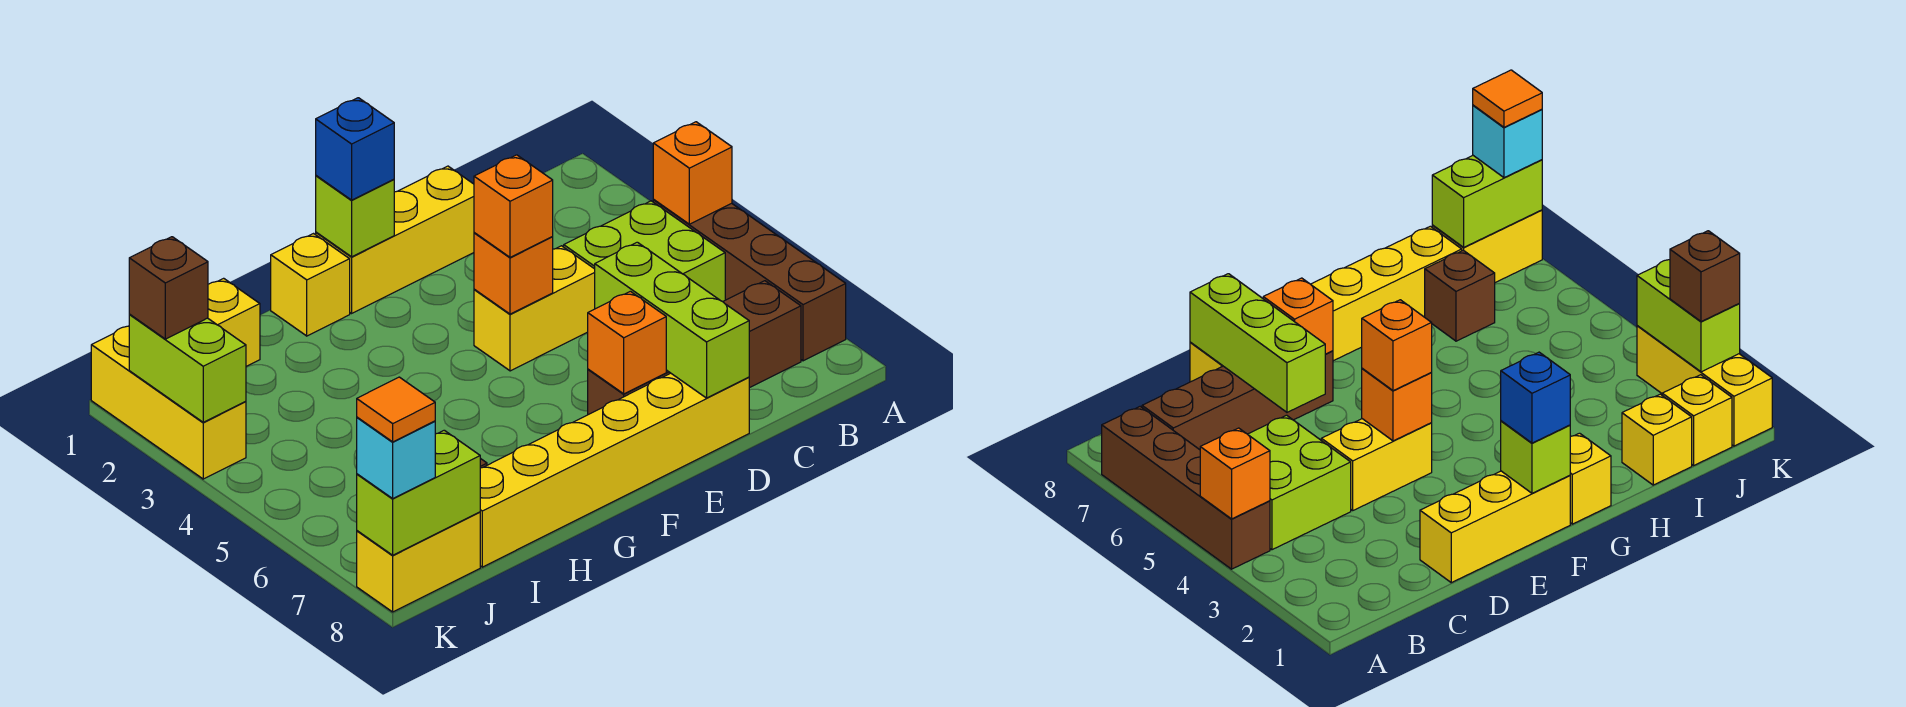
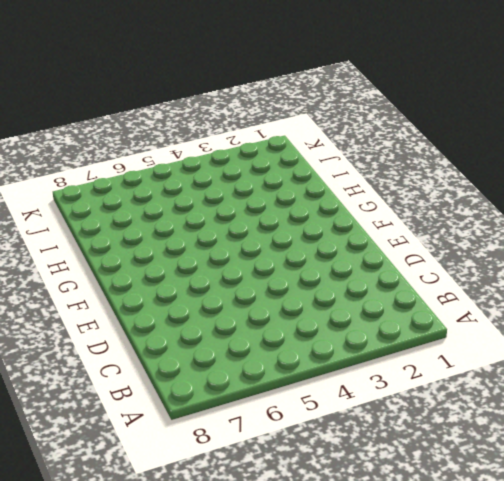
none -> brown 1x4 brick [653,200,846,361]
none -> lime 2x2 brick [564,201,725,302]
none -> brown 1x4 brick [588,281,801,415]

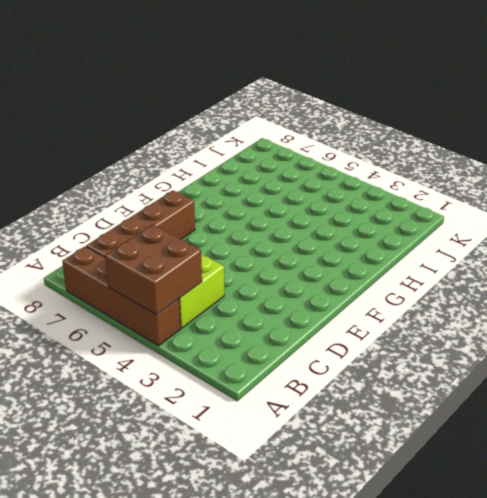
brown 2x2 brick [105,225,202,315] -> orange 1x1 brick [653,122,732,224]
none -> yellow 1x3 brick [316,166,474,313]
none -> yellow 1x2 brick [474,246,595,371]
none -> yellow 1x6 brick [480,373,749,567]

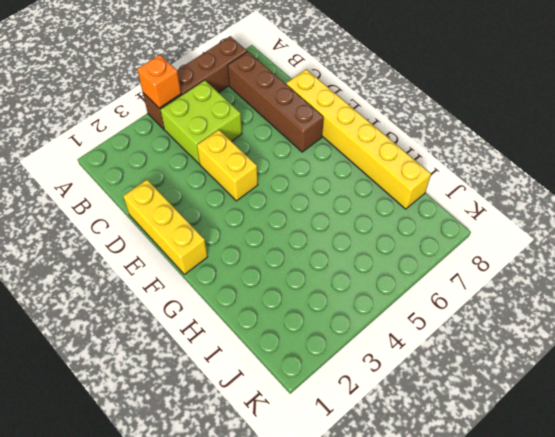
none -> yellow 1x1 brick [271,234,350,336]
none -> yellow 1x1 brick [208,278,260,366]
none -> brown 1x1 brick [1425,250,1495,341]

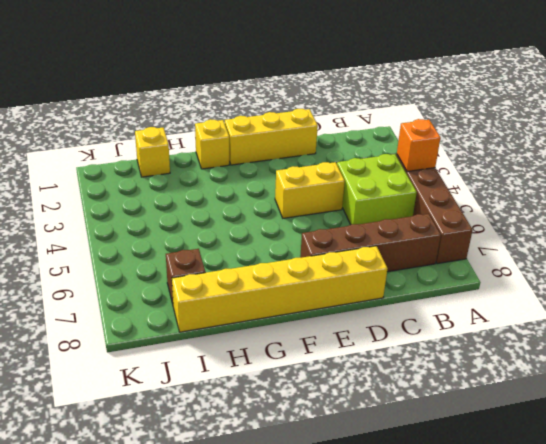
none -> yellow 1x1 brick [1662,375,1732,465]
none -> yellow 1x2 brick [357,512,480,612]
none -> yellow 1x3 brick [91,326,246,479]

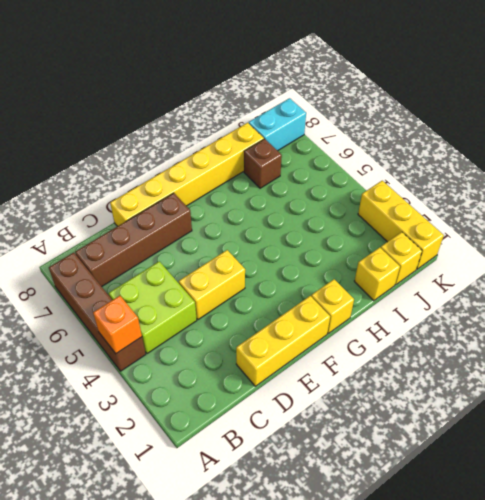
cyan 1x2 brick [249,98,306,151] -> yellow 1x2 brick [357,512,480,612]
none -> lime 1x3 brick [595,242,749,398]
none -> orange 1x1 brick [474,233,553,314]
none -> orange 1x1 brick [588,291,666,394]

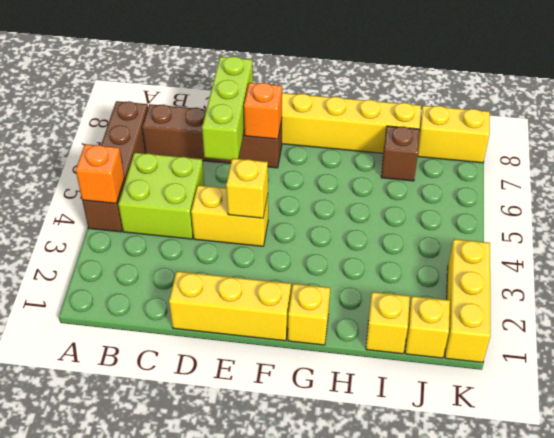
yellow 1x1 brick [226,158,268,218] -> orange 1x1 brick [474,233,553,314]
none -> lime 1x1 brick [316,176,394,257]
none -> lime 1x2 brick [357,430,480,555]
none -> lime 1x2 brick [129,315,246,422]

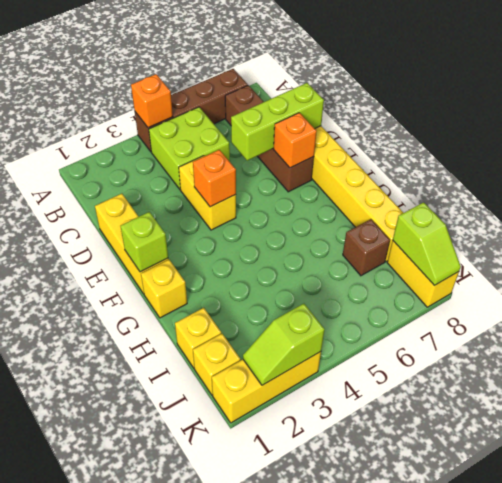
lime 1x2 slope [393,202,461,286] -> lime 1x2 brick [357,430,480,555]
lime 1x2 slope [243,304,325,385] -> lime 1x2 brick [129,315,246,422]
none -> orange 1x1 brick [474,155,553,257]
none -> blue 1x1 brick [316,98,394,200]
none -> brown 1x1 brick [129,237,208,339]

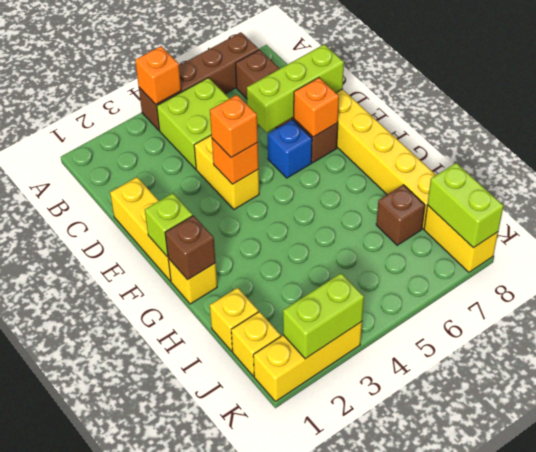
blue 1x1 brick [268,120,312,178] -> blue 1x1 brick moved to [316,98,394,200]
brown 1x1 brick [165,216,216,280] -> brown 1x1 brick moved to [129,237,208,339]
none -> cyan 1x1 brick [357,417,435,498]
none -> orange 1x1 tile [357,377,435,442]

